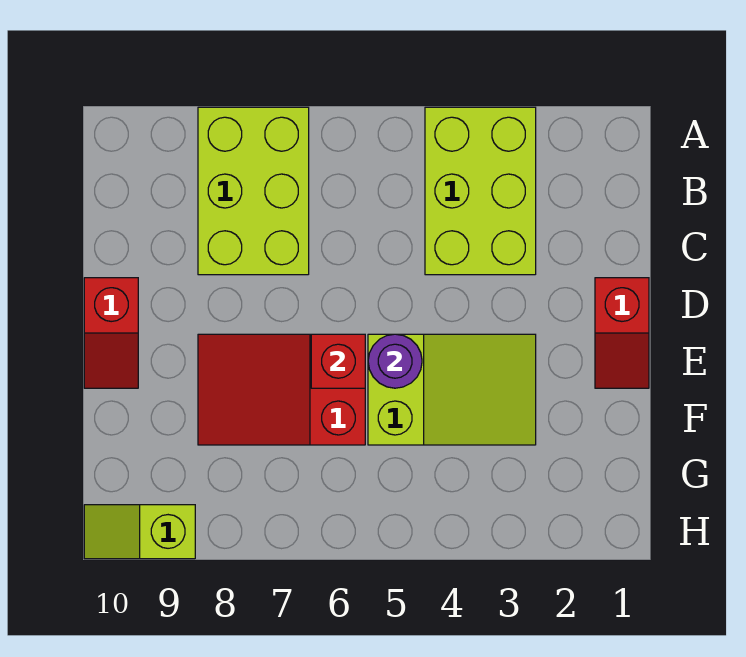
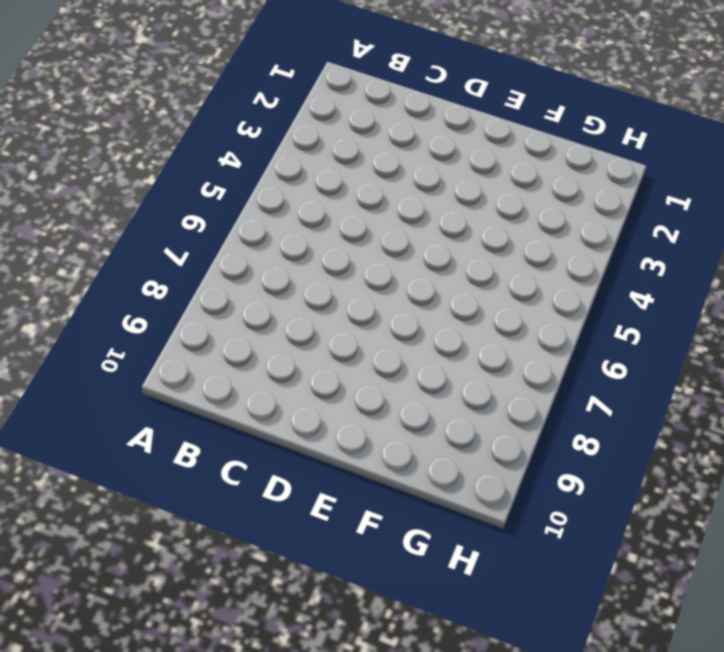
none -> lime 2x3 brick [425,107,536,275]
none -> lime 2x3 brick [198,107,309,275]

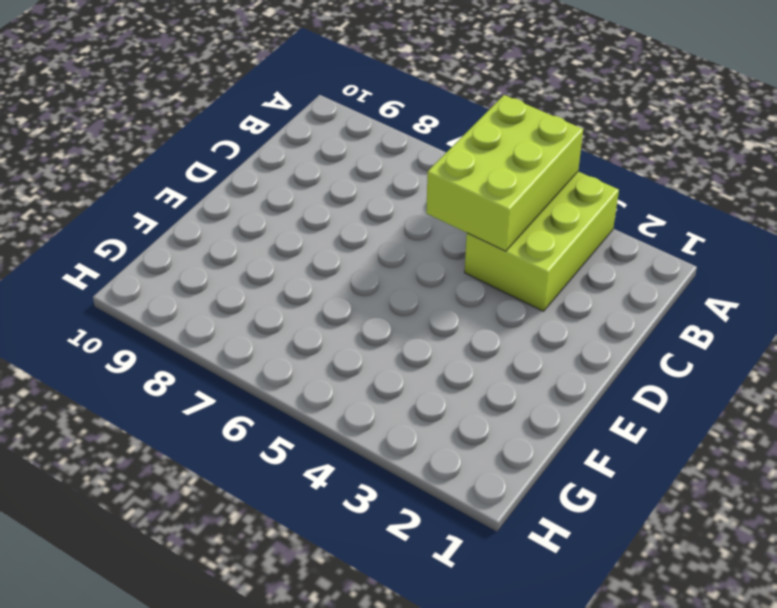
lime 2x3 brick [426,95,583,251] -> lime 2x3 brick moved to [198,107,309,275]
none -> red 1x2 slope [595,278,649,388]
none -> red 1x2 slope [84,278,138,388]

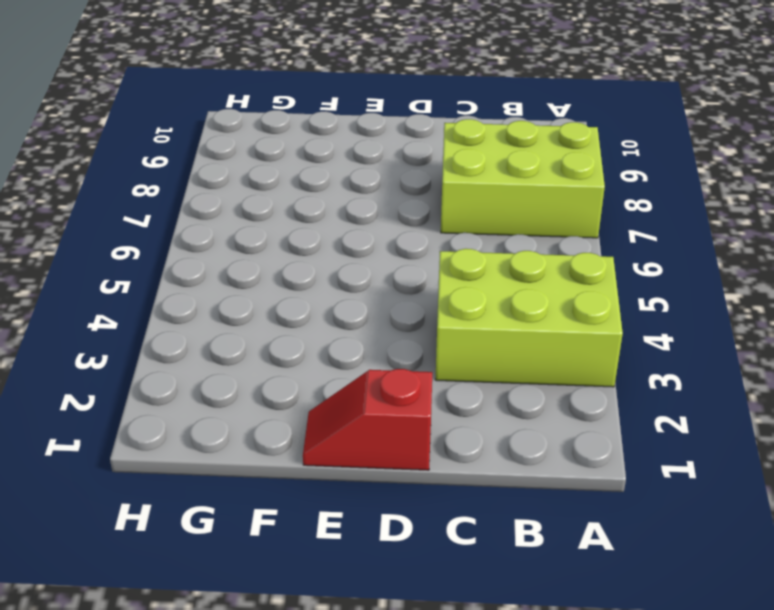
none -> red 1x2 slope [84,278,138,388]
none -> lime 2x3 slope [368,334,536,445]

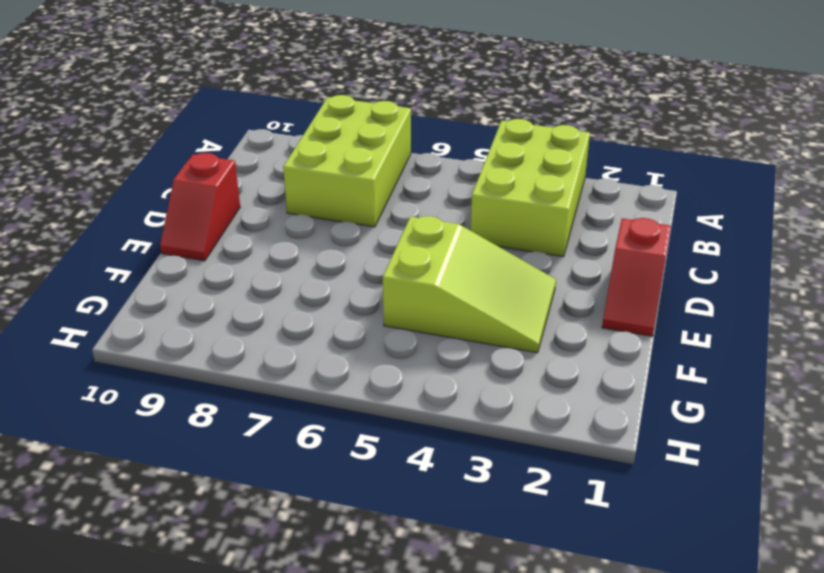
none -> red 2x3 slope [198,334,365,445]
none -> lime 1x2 slope [84,505,195,559]

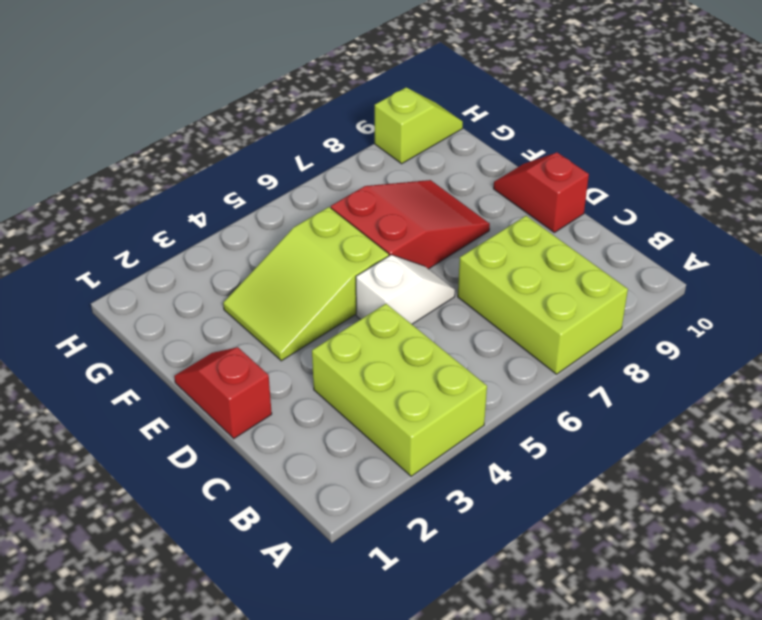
white 1x2 slope [356,255,455,324] -> none
none -> purple 1x1 round brick [368,334,422,388]
none -> red 1x1 brick [311,334,365,388]

